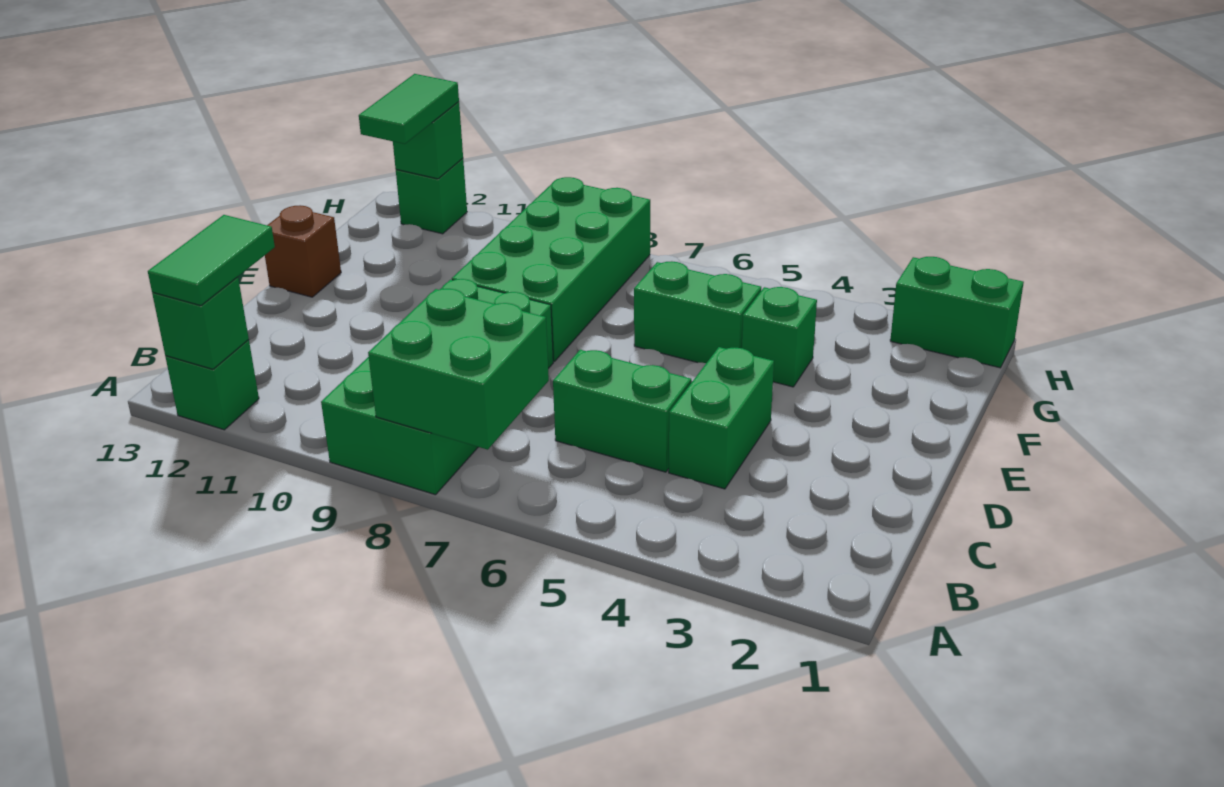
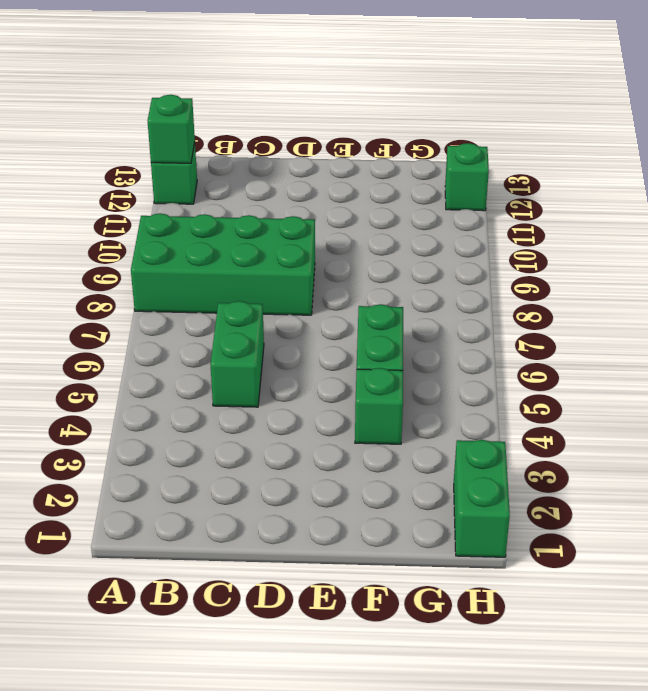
none -> green 1x2 brick [669,347,774,489]
none -> green 2x4 brick [452,177,650,362]
none -> brown 1x1 brick [265,205,341,297]

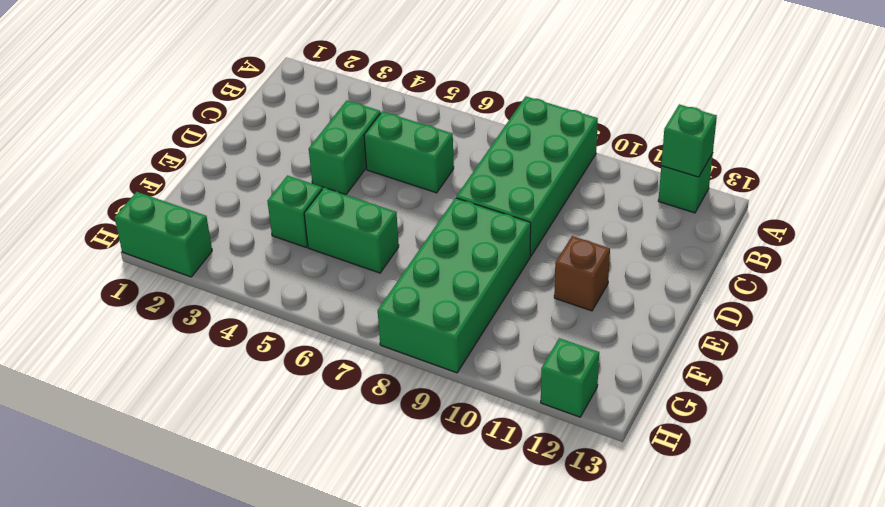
brown 1x1 brick [554,236,610,311] -> brown 1x1 brick moved to [265,205,341,297]
none -> green 2x2 brick [368,289,549,450]
none -> green 1x1 brick [393,102,463,179]
none -> green 1x2 tile [148,215,275,306]

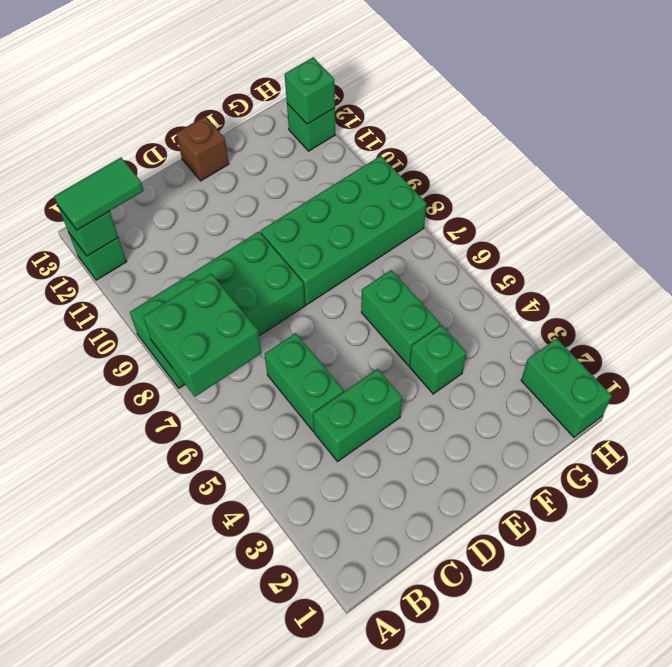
none -> green 1x2 tile [359,74,459,144]

